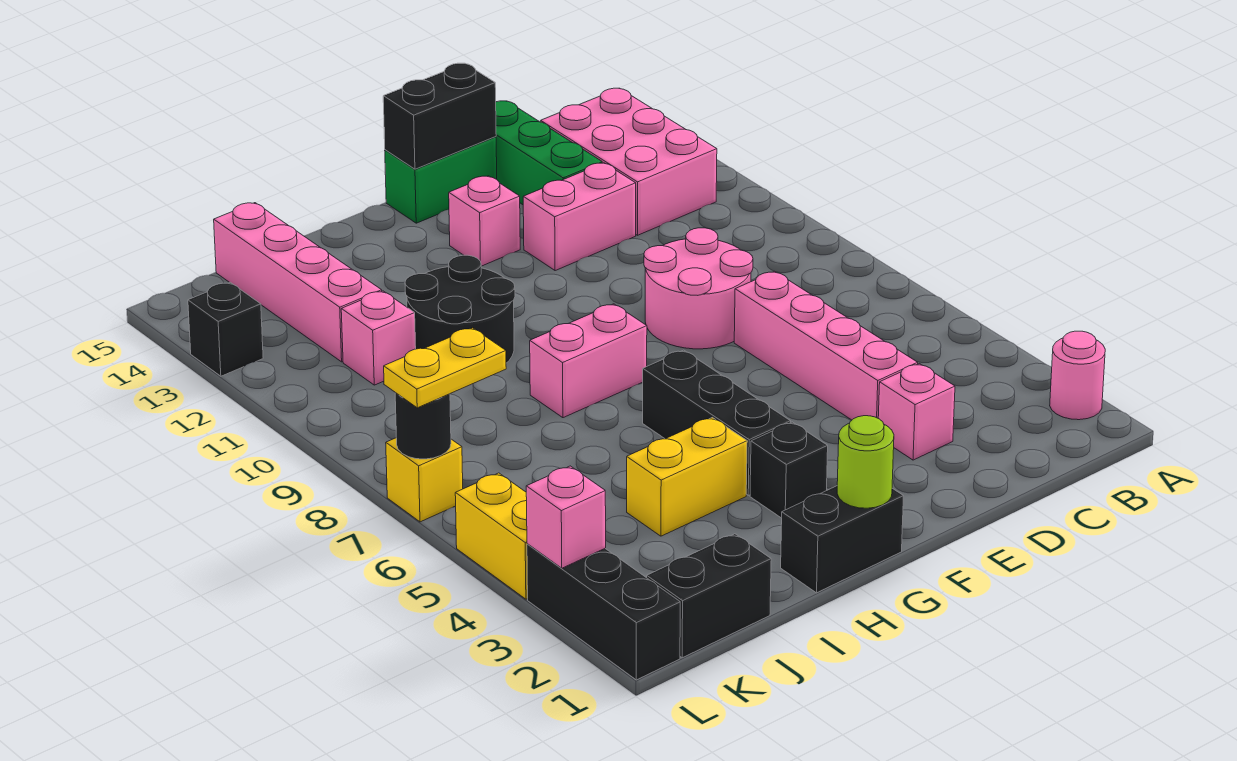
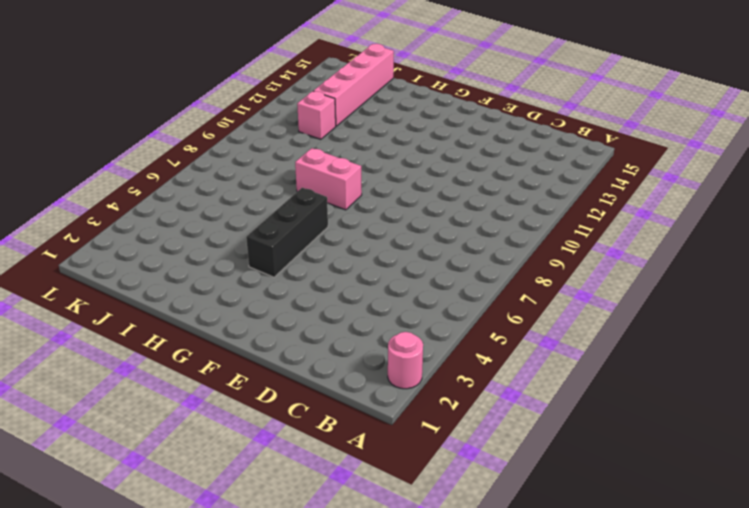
none -> pink 2x3 brick [541,88,717,235]
none -> pink 1x1 brick [878,364,955,460]
none -> pink 1x4 brick [734,271,918,420]

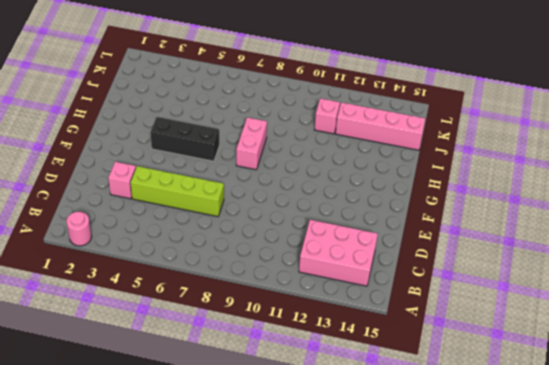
lime 1x4 brick [130,166,224,217] -> pink 1x4 brick [734,271,918,420]
none -> pink 2x2 round brick [644,228,753,349]
none -> pink 1x2 brick [523,163,636,271]
none -> green 1x3 brick [496,101,602,205]

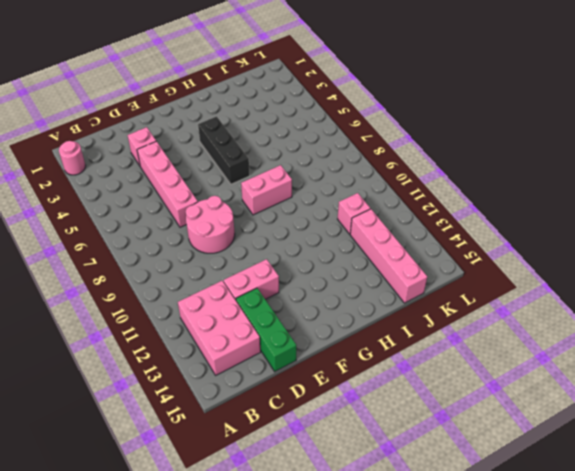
none -> green 1x2 brick [385,137,497,223]
none -> pink 1x1 brick [449,176,520,266]
none -> black 1x2 brick [781,486,903,593]

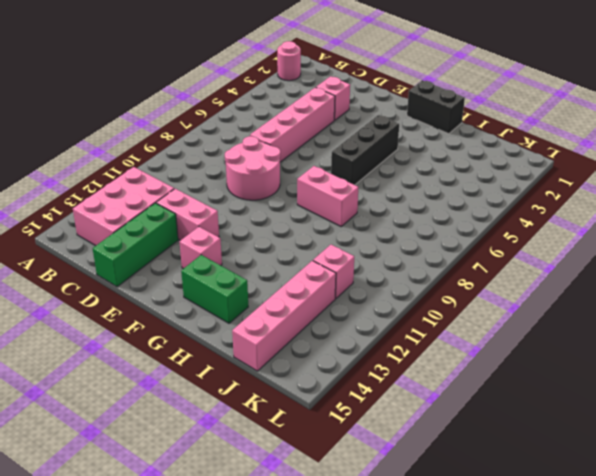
green 1x2 brick [181,255,248,323] -> green 1x2 brick moved to [385,137,497,223]
none -> black 1x1 brick [750,422,828,518]
none -> yellow 1x2 brick [627,417,747,536]
none -> black 2x2 round brick [405,255,515,363]

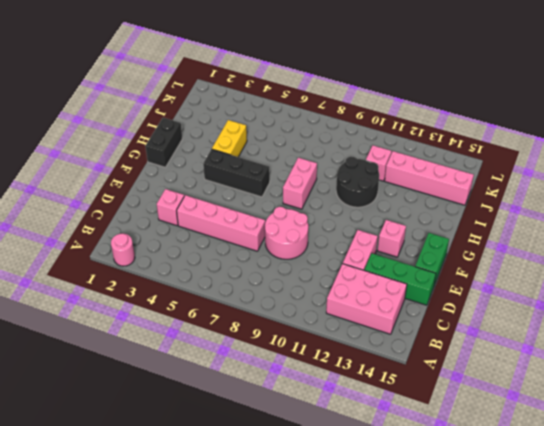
none -> black 1x1 brick [750,422,828,518]
none -> black 1x2 brick [647,534,771,658]
none -> black 1x3 brick [527,544,680,680]

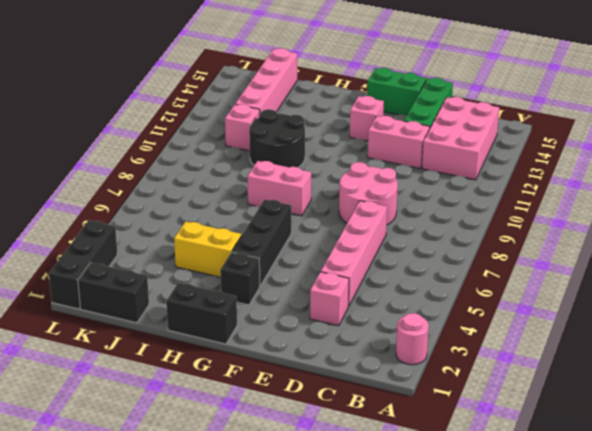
none -> yellow 1x2 brick [455,473,528,599]
none -> yellow 1x1 brick [386,438,463,522]
none -> black 1x1 brick [188,282,263,376]

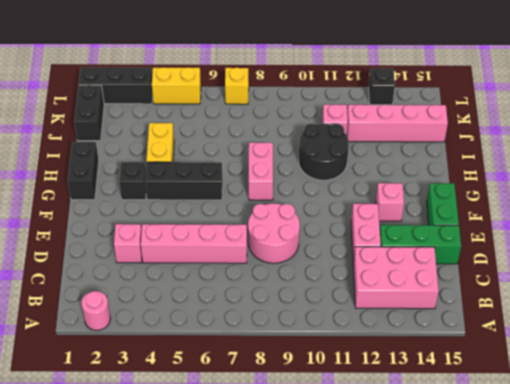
none -> black 1x2 brick [383,63,496,169]
none -> lime 1x1 round brick [837,416,894,508]
none -> pink 1x1 brick [526,466,606,568]

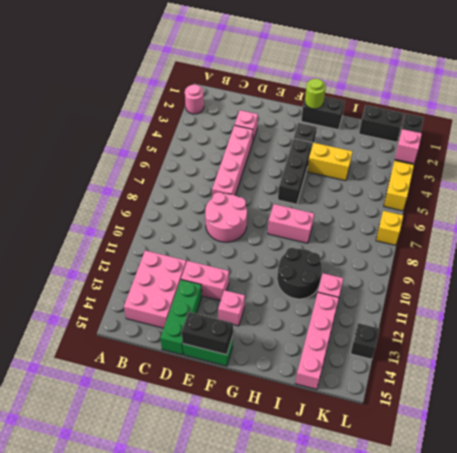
none -> black 1x1 round brick [395,393,451,459]
none -> yellow 1x2 plate [384,328,506,408]

